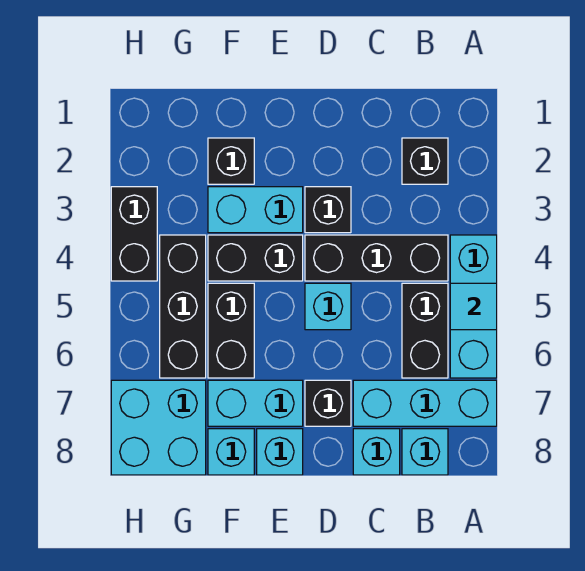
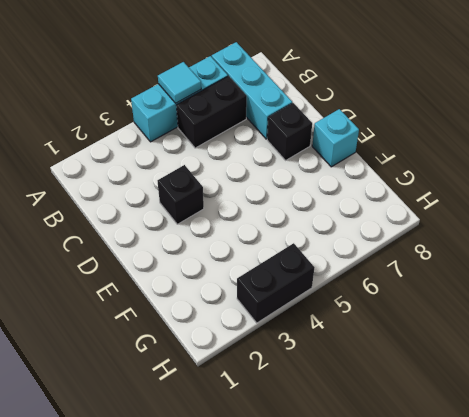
none -> black 1x1 brick [402,138,448,184]
none -> black 1x3 brick [305,235,448,281]
none -> cyan 1x1 brick [402,429,448,475]

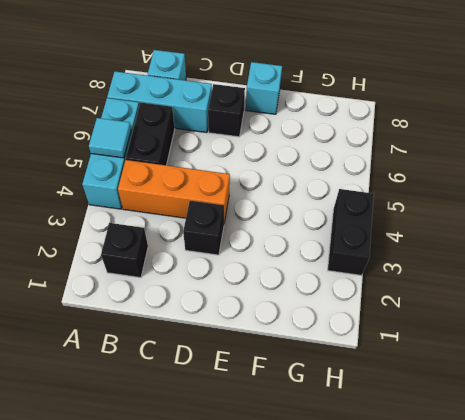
orange 1x3 brick [118,160,230,222] -> black 1x3 brick [305,235,448,281]
none -> cyan 1x1 brick [353,429,400,475]
none -> cyan 1x1 brick [305,283,351,330]
none -> cyan 1x2 brick [208,187,303,233]

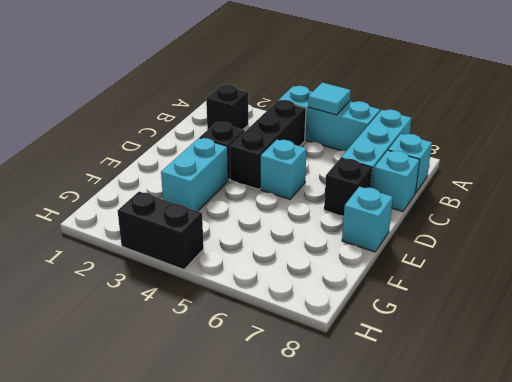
none -> black 1x2 brick [402,283,448,378]
none -> black 1x2 brick [208,235,303,281]
none -> cyan 1x2 brick [208,380,303,426]

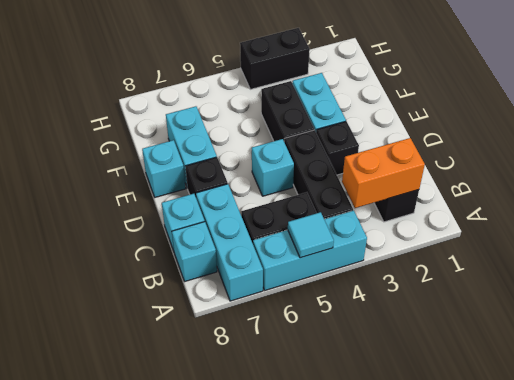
orange 1x2 brick [342,138,425,208] -> none
none -> black 1x1 brick [208,138,254,184]
none -> black 1x2 brick [208,283,254,378]
none -> cyan 1x1 brick [208,429,254,475]

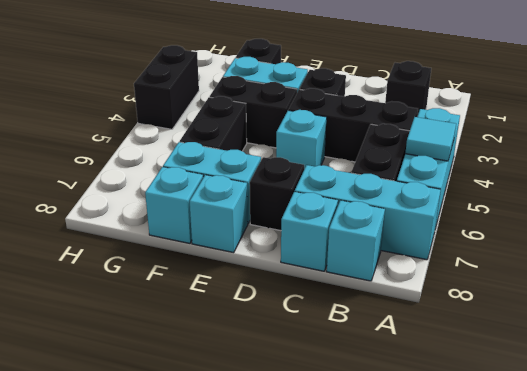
none -> black 1x3 brick [160,235,206,378]
none -> cyan 2x2 brick [111,380,206,475]

